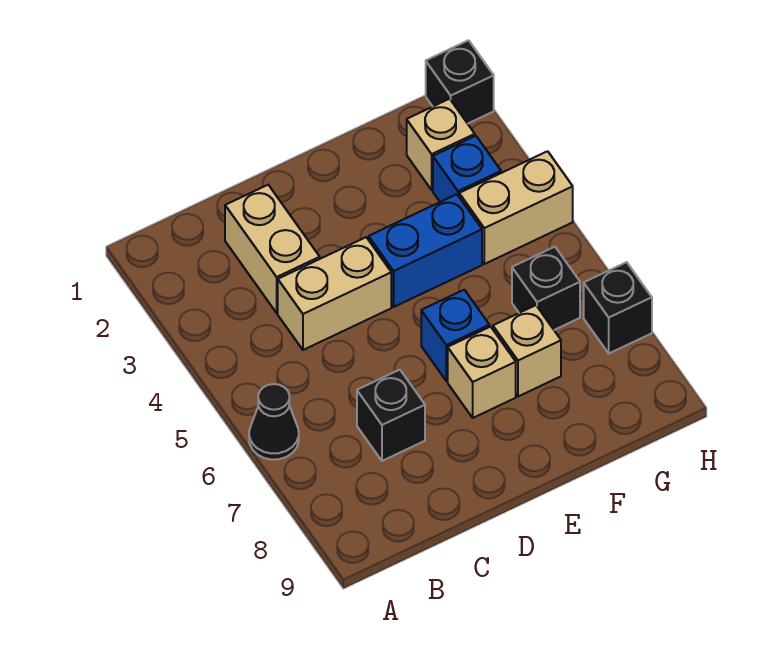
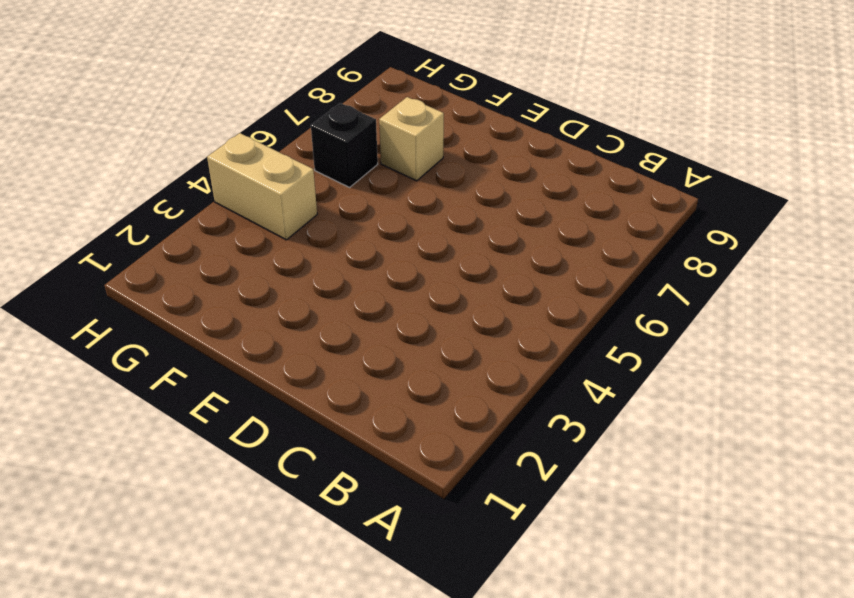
none -> black 1x1 cone [249,384,299,460]
none -> tan 1x2 brick [225,185,320,313]
none -> tan 1x2 brick [278,237,391,350]

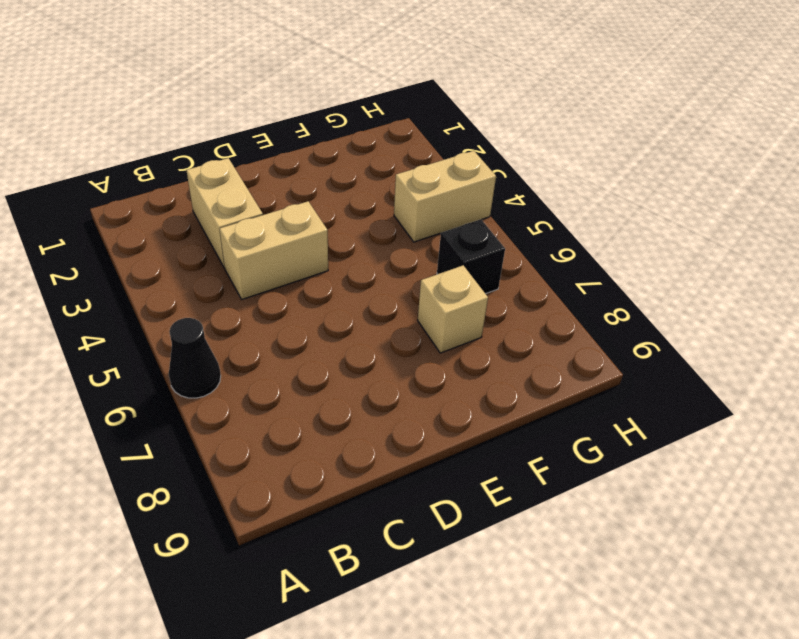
none -> black 1x1 brick [357,370,425,461]
none -> blue 1x2 brick [369,194,482,307]
none -> blue 1x1 brick [421,290,489,381]

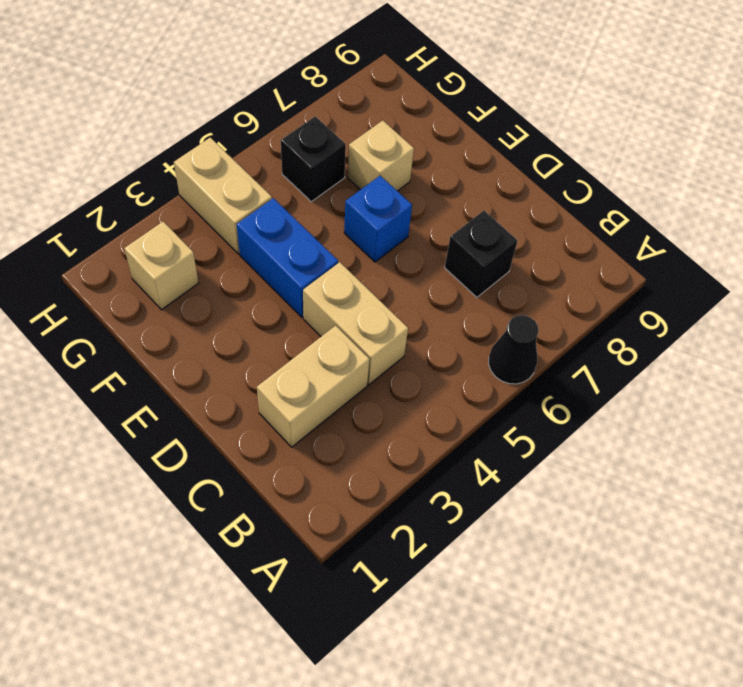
none -> tan 1x1 brick [448,327,516,418]
none -> blue 1x1 brick [433,136,501,202]
none -> black 1x1 brick [426,40,494,124]

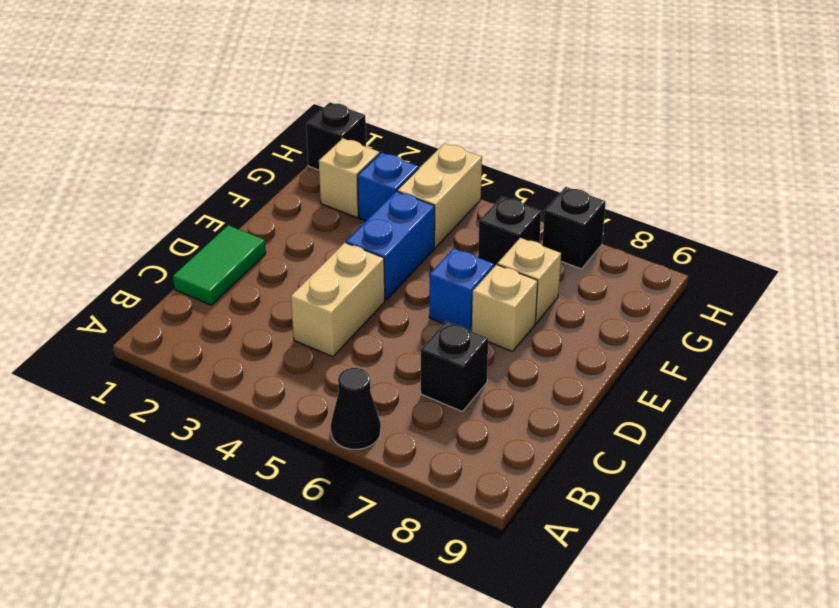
green 1x2 tile [173,225,266,305] -> none
none -> tan 1x2 brick [225,185,320,313]

